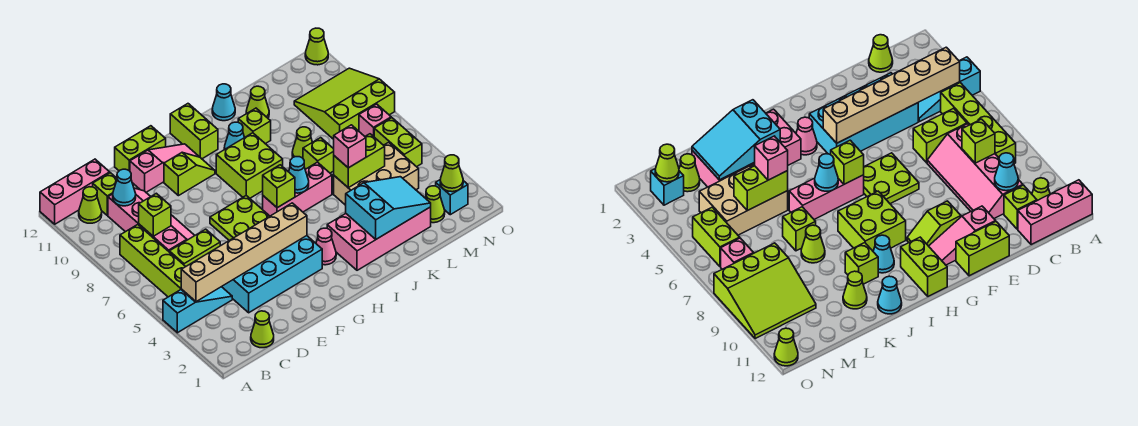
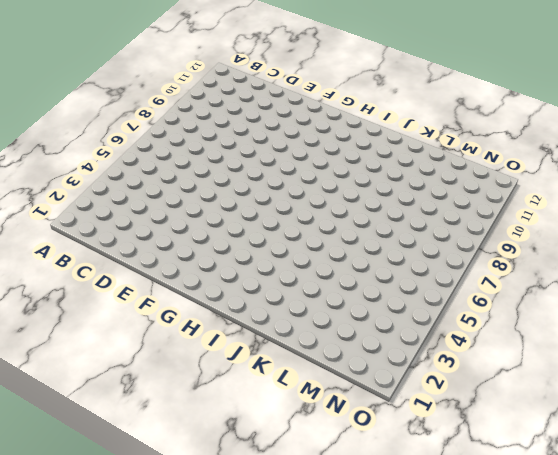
none -> cyan 1x3 slope [163,287,232,333]
none -> pink 1x3 brick [40,159,110,224]
none -> lime 1x4 brick [120,225,186,297]
none -> lime 1x1 cone [79,187,102,223]

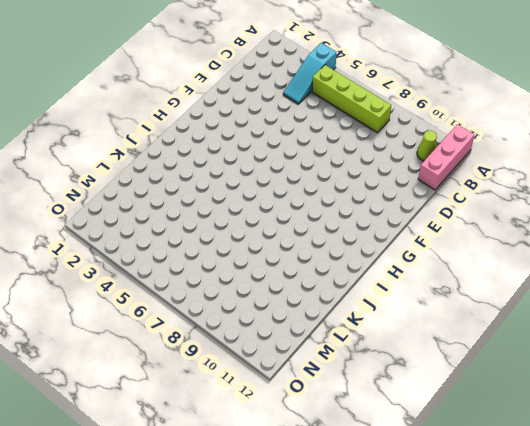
none -> lime 1x1 cone [251,311,274,348]
none -> lime 1x2 brick [169,229,220,266]
none -> pink 2x4 slope [108,188,195,251]
none -> lime 1x1 brick [93,173,117,215]

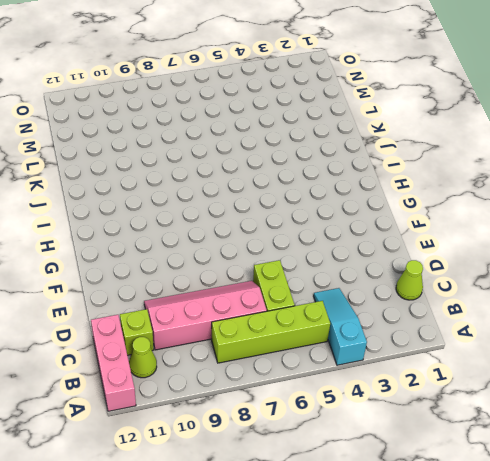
none -> cyan 2x4 brick [222,236,322,313]
none -> pink 1x3 slope [130,144,199,192]
none -> lime 1x2 brick [115,126,166,171]
none -> lime 2x2 plate [210,196,270,240]

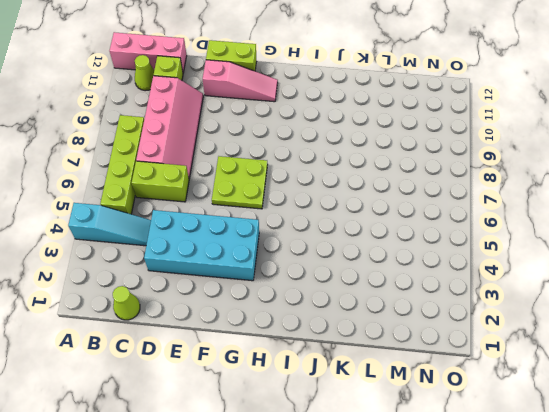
none -> lime 1x2 slope [164,153,215,196]
none -> pink 1x1 cone [316,228,336,265]
none -> pink 1x3 brick [263,162,332,216]
none -> lime 2x2 brick [216,133,283,198]

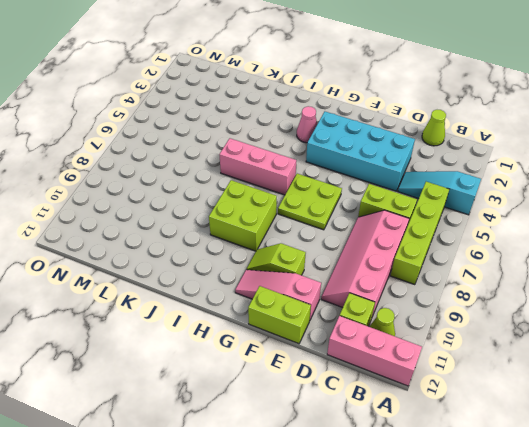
none -> lime 1x2 brick [170,104,218,159]
none -> pink 2x4 brick [327,207,431,270]
none -> cyan 1x1 cone [224,122,245,150]
none -> lime 1x1 brick [238,108,271,144]

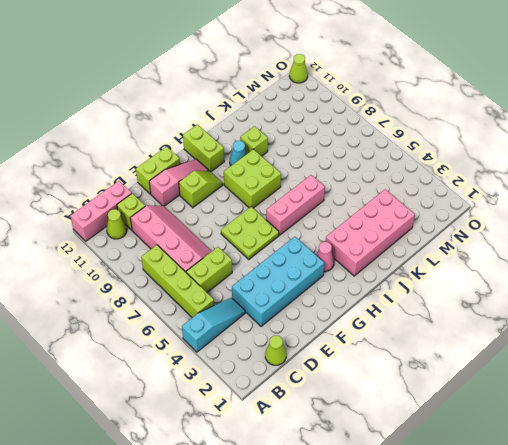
none -> cyan 1x1 cone [212,84,235,121]
none -> tan 2x3 brick [334,142,419,205]
none -> lime 1x1 brick [303,138,334,173]
none -> lime 1x1 cone [292,127,312,158]

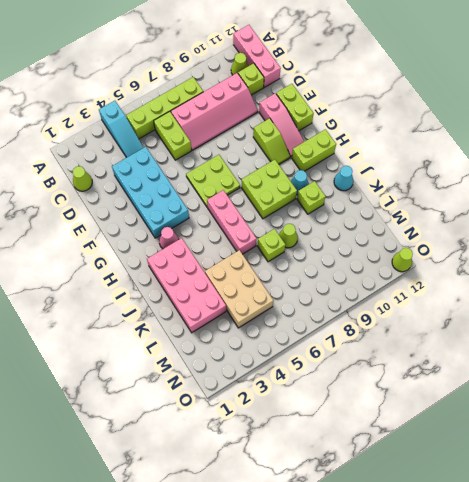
none -> lime 1x1 cone [246,86,269,118]
none -> lime 1x1 cone [426,186,445,223]
none -> lime 3x3 slope [294,68,395,139]
none -> cyan 1x1 brick [436,180,468,215]

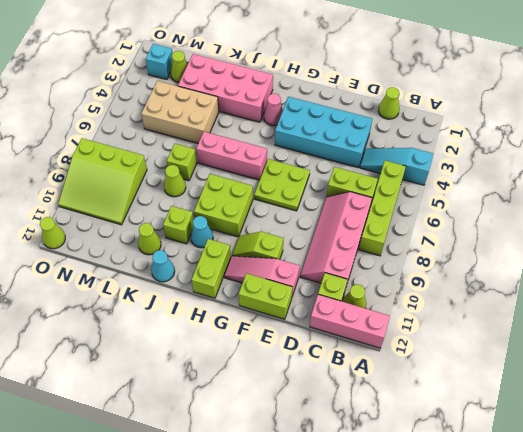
none -> lime 1x2 brick [374,118,422,167]
none -> pink 1x1 brick [359,104,391,136]
none -> tan 1x6 brick [181,203,307,302]
none -> lime 1x1 brick [139,193,171,236]

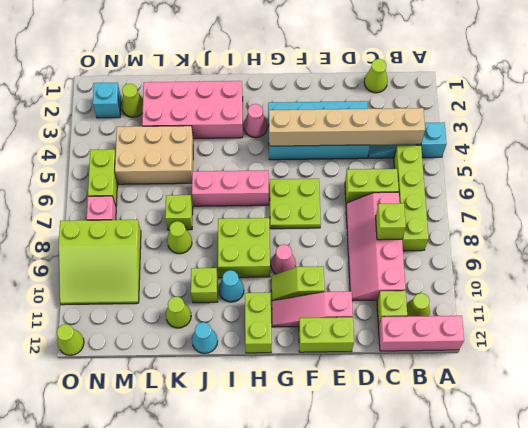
pink 1x1 cone [271,244,296,274] -> none
none -> cyan 1x1 cone [113,169,136,206]
none -> lime 1x1 brick [263,165,295,208]
none -> cyan 1x1 cone [289,157,309,193]
none -> cyan 2x3 slope [346,177,431,239]

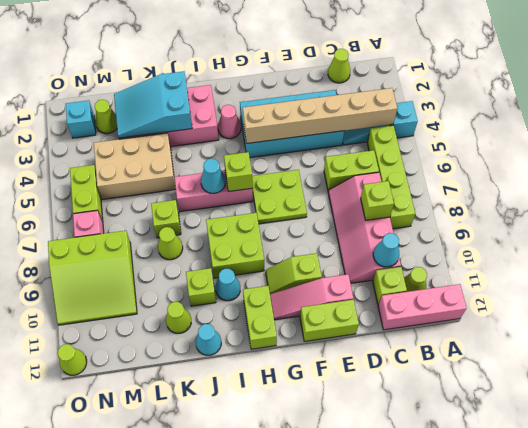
none -> lime 1x2 brick [334,134,385,188]
none -> lime 1x1 cone [440,155,463,192]
none -> pink 1x1 brick [334,125,366,168]

